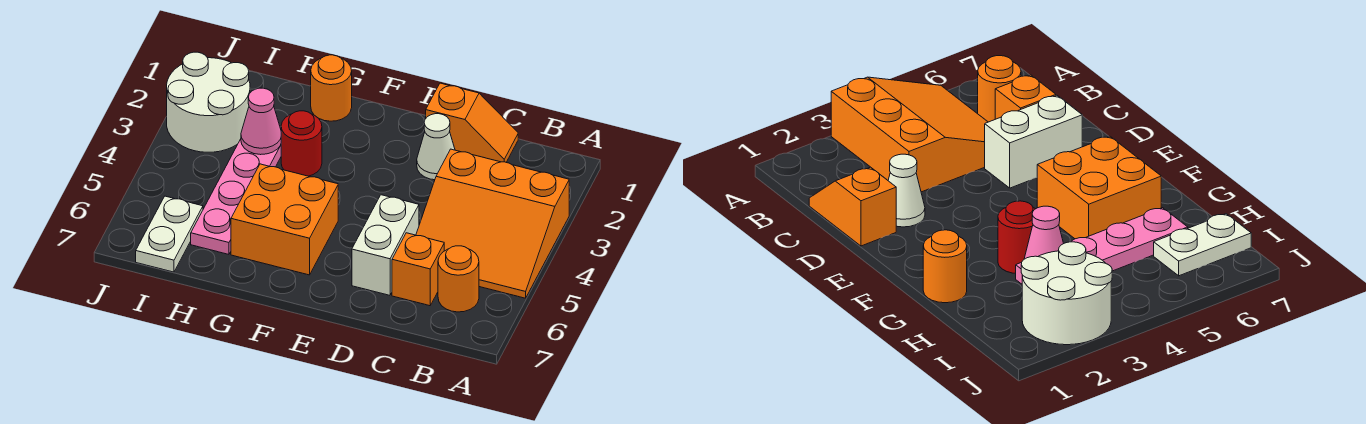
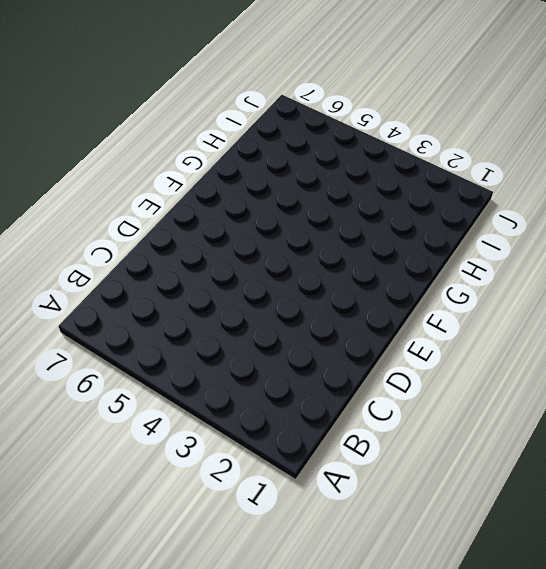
none -> orange 3x3 slope [416,149,569,298]
none -> orange 1x1 round brick [438,246,479,312]
none -> orange 1x2 slope [426,83,518,162]

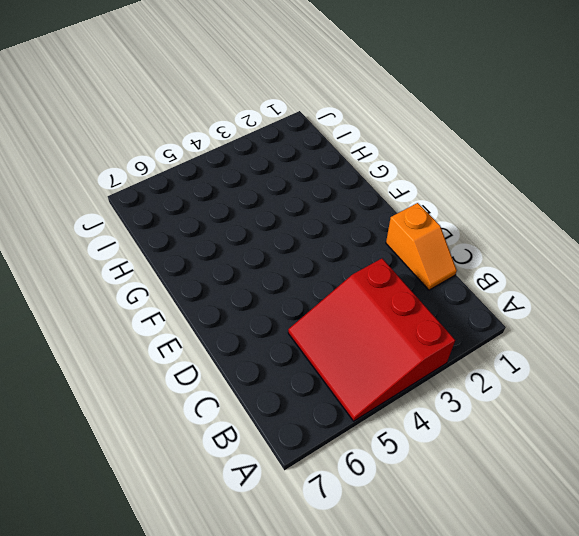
red 3x3 slope [288,259,455,421] -> orange 3x3 slope [416,149,569,298]
none -> orange 1x1 round brick [438,246,479,312]
none -> orange 1x1 brick [392,233,444,306]
none -> white 1x1 cone [417,114,455,180]

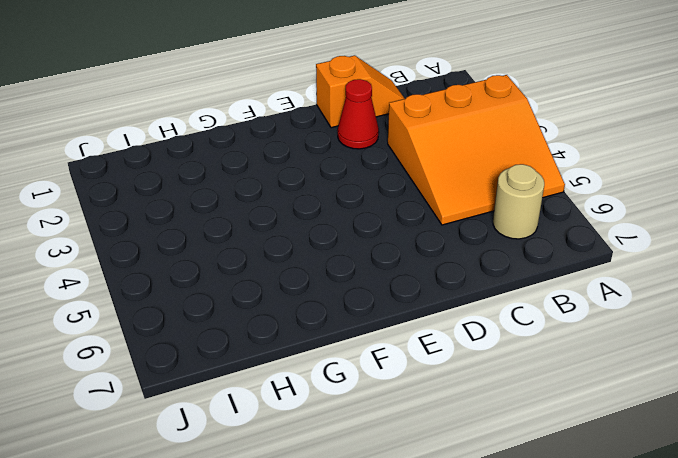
tan 1x1 round brick [493,164,544,239] -> orange 1x1 round brick [438,246,479,312]
red 1x1 cone [338,79,379,149] -> white 1x1 cone [417,114,455,180]
none -> orange 1x1 brick [392,233,444,306]
none -> white 1x2 brick [352,195,419,295]
none -> orange 2x2 brick [231,164,338,275]

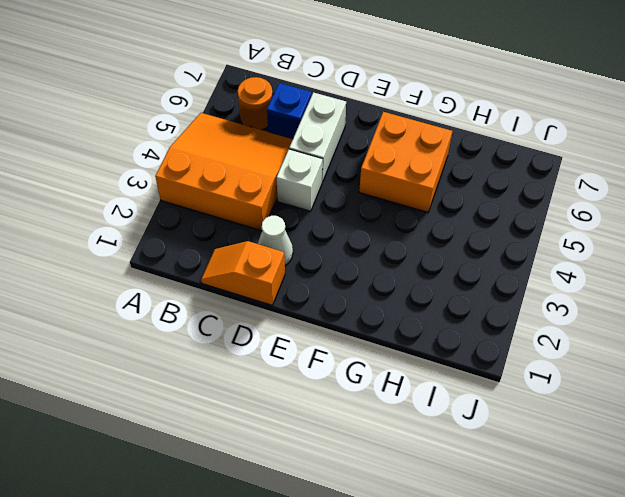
blue 1x1 brick [267,83,312,139] -> orange 1x1 brick [392,233,444,306]
white 1x1 brick [276,149,323,211] -> none
none -> orange 1x1 round brick [311,55,352,121]
none -> red 1x1 round brick [281,111,322,176]
none -> pink 1x4 plate [191,139,281,254]

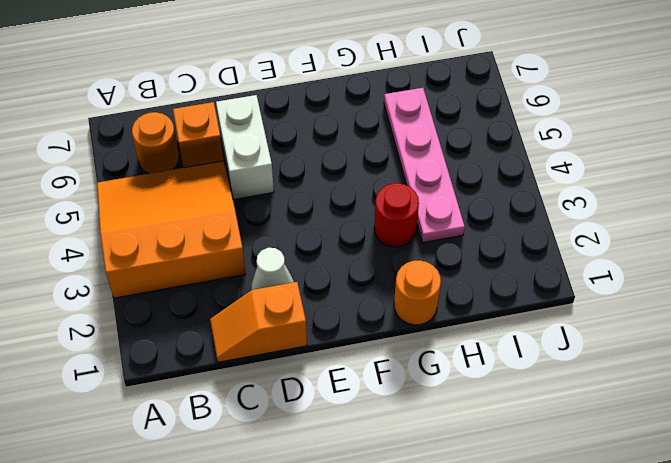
none -> orange 2x2 brick [231,164,338,275]
none -> white 2x2 round brick [167,52,250,152]
none -> white 1x2 plate [136,196,203,272]

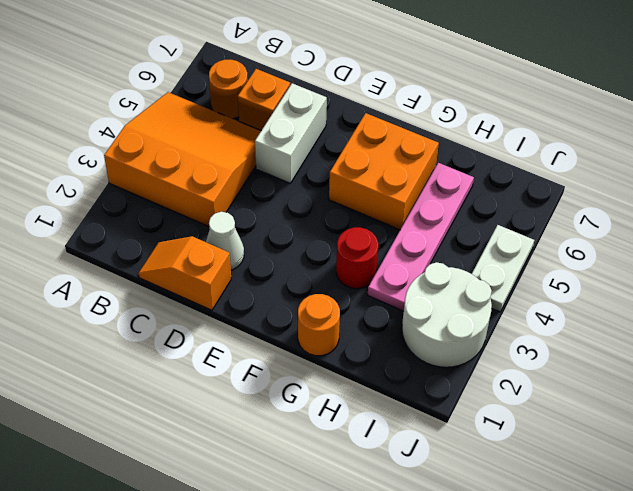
white 1x2 plate [472,225,534,312] -> white 1x2 plate moved to [136,196,203,272]
none -> pink 1x1 cone [241,88,281,155]

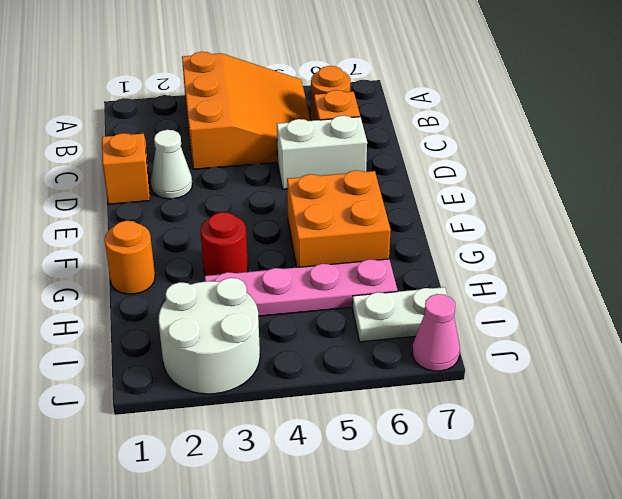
pink 1x1 cone [412,294,460,371] -> pink 1x1 cone moved to [241,88,281,155]

